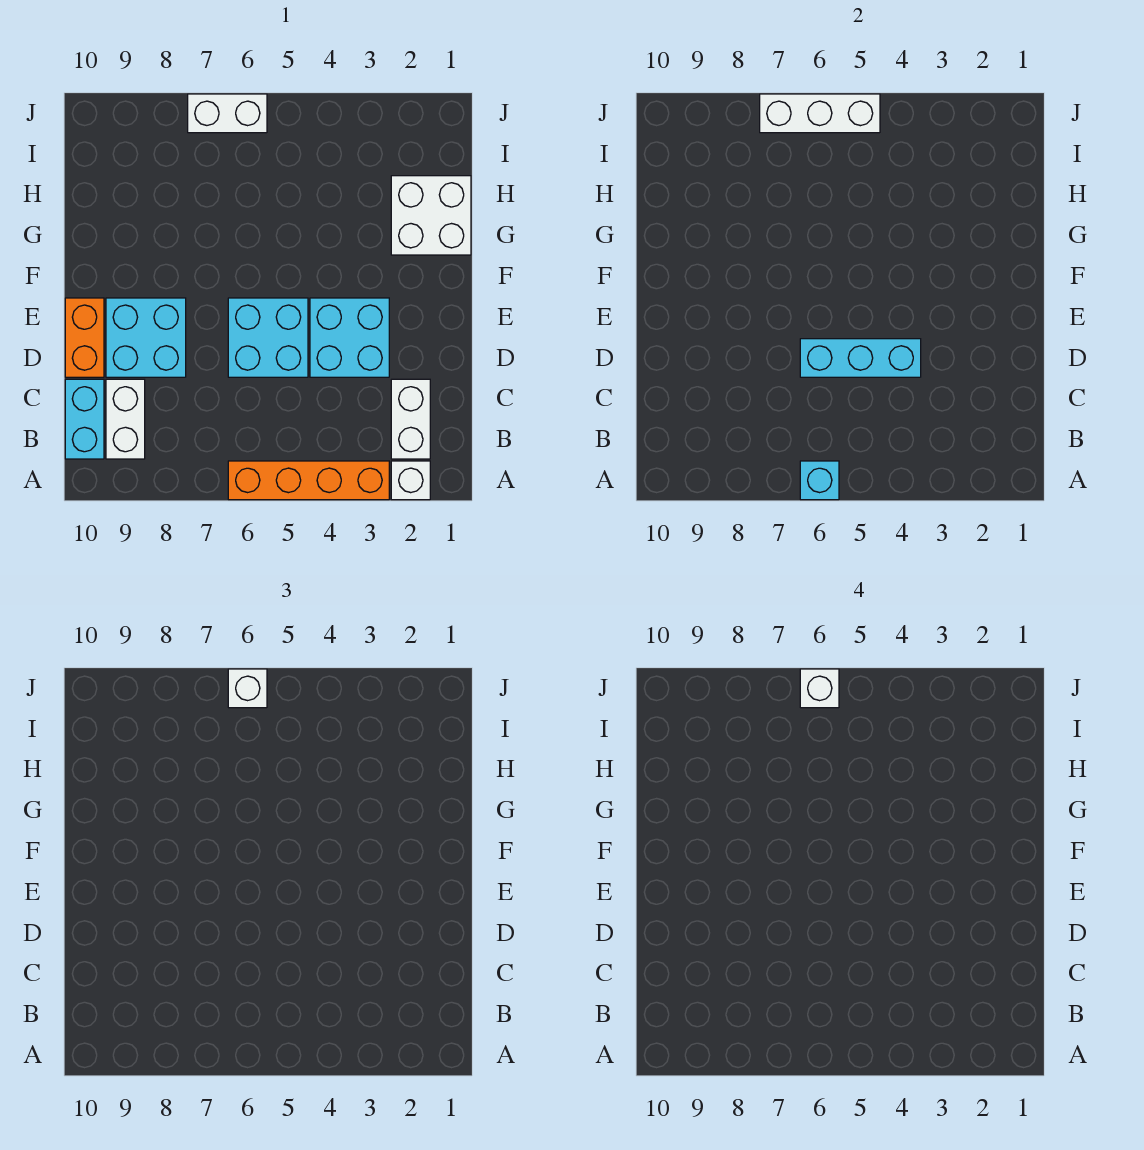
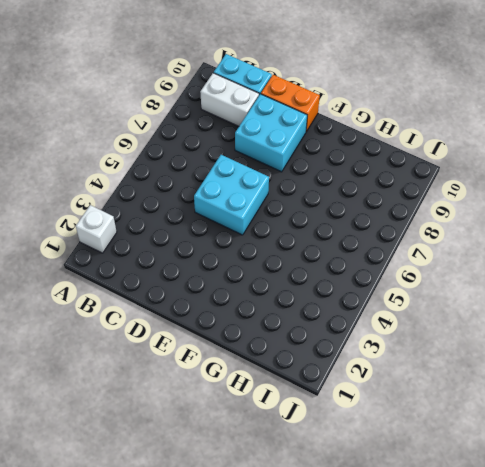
none -> orange 1x4 brick [228,461,389,500]
none -> white 1x2 brick [391,379,430,459]
none -> cyan 2x2 brick [310,298,389,377]

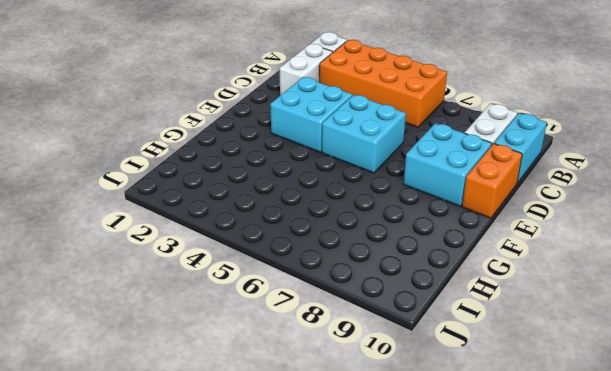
orange 2x4 brick [319,40,447,127] -> orange 1x4 brick [228,461,389,500]
none -> white 2x2 brick [391,176,471,255]
none -> white 1x2 brick [188,94,267,133]
none -> cyan 1x1 brick [800,461,839,500]

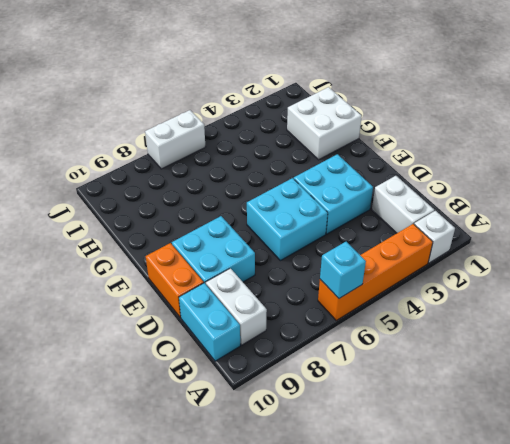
none -> cyan 1x3 brick [800,339,921,377]
none -> white 1x3 brick [760,94,880,133]
none -> white 1x1 brick [228,669,267,708]

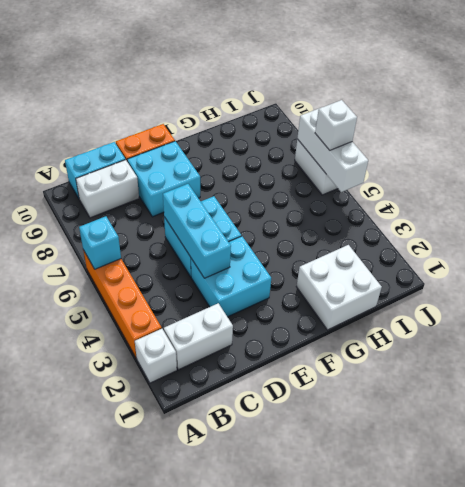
none -> white 1x1 brick [800,669,839,708]

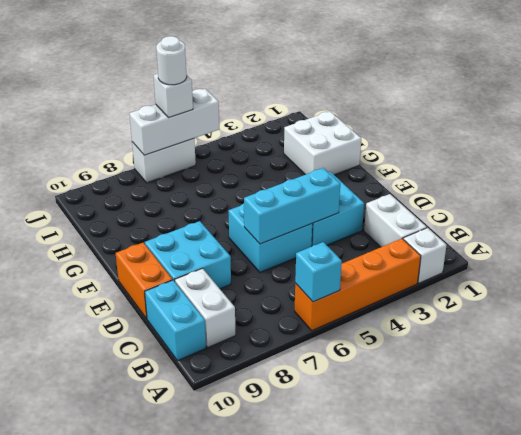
white 1x1 round brick [156,36,187,85] -> white 1x1 brick [800,669,839,708]

